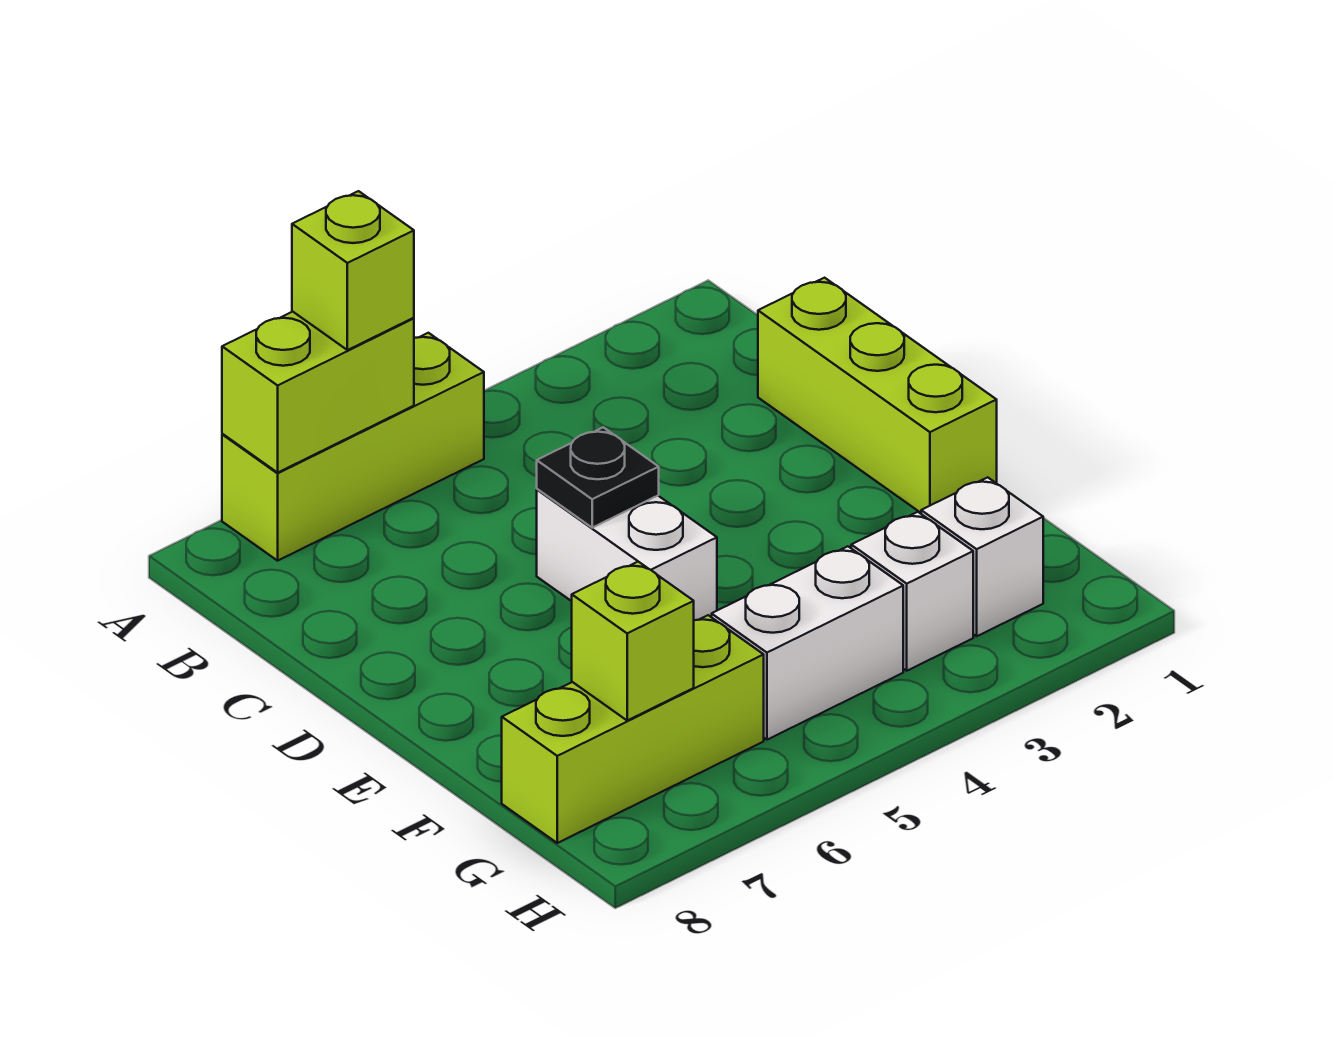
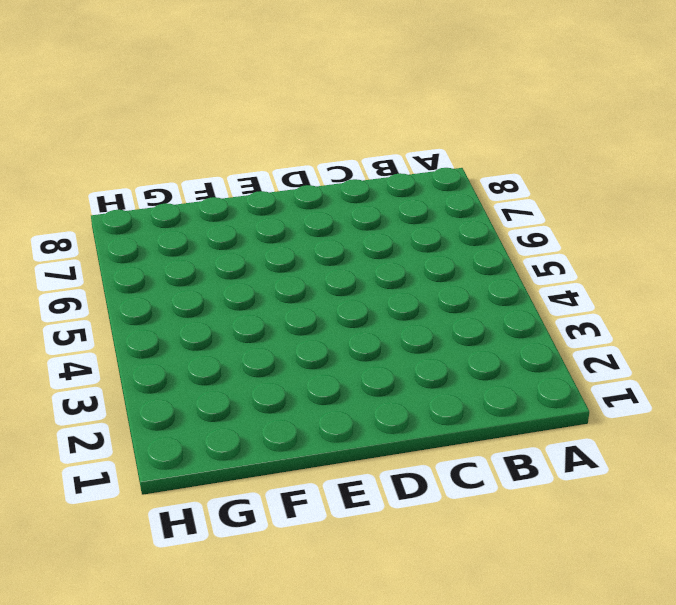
none -> lime 1x3 brick [222,333,484,561]
none -> lime 1x3 brick [758,278,997,513]

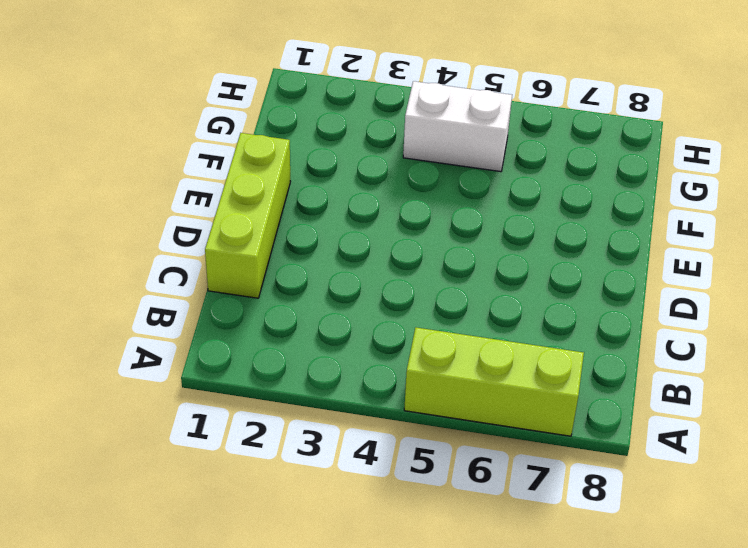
none -> white 1x2 brick [537,489,717,620]
none -> white 1x1 brick [921,477,1043,636]

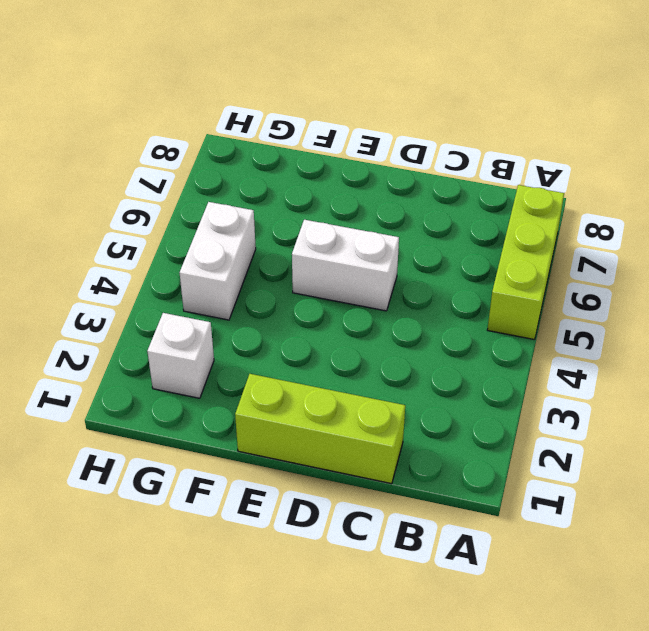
none -> white 1x1 brick [851,512,973,671]
none -> lime 1x3 brick [502,615,764,843]

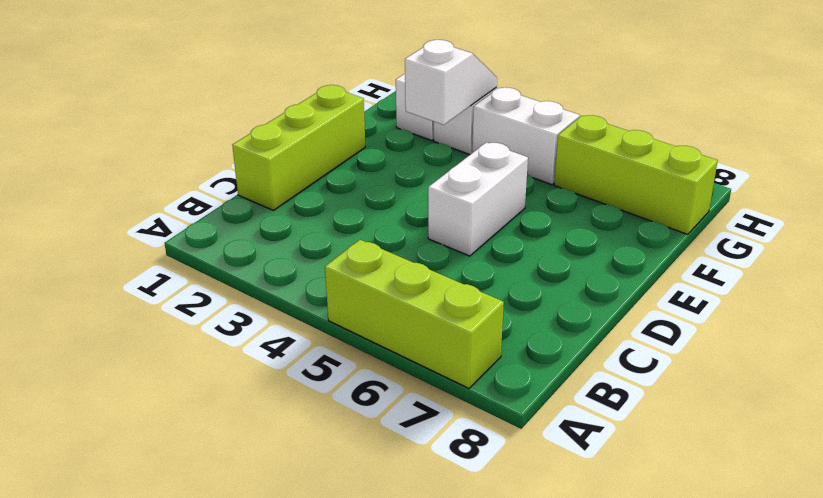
white 1x2 slope [405,40,497,125] -> none
none -> lime 1x2 brick [222,312,414,473]
none -> black 1x1 plate [537,427,659,528]

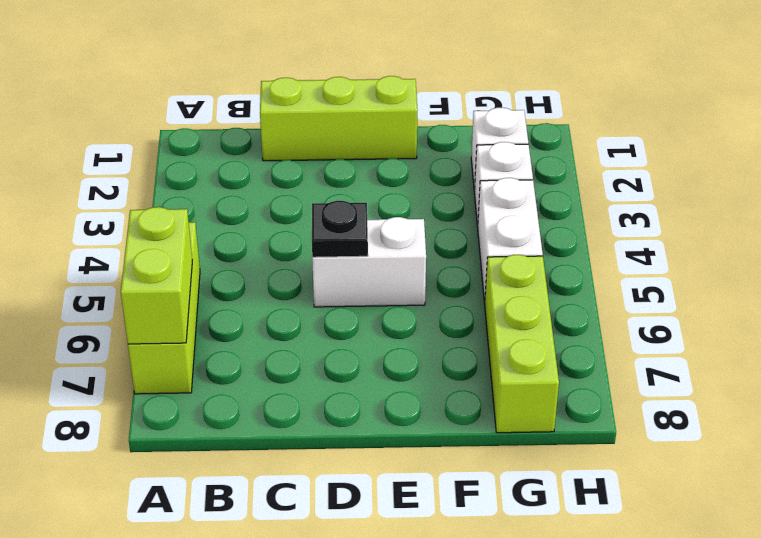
none -> lime 1x1 brick [572,562,694,720]
none -> lime 1x1 brick [292,191,414,350]

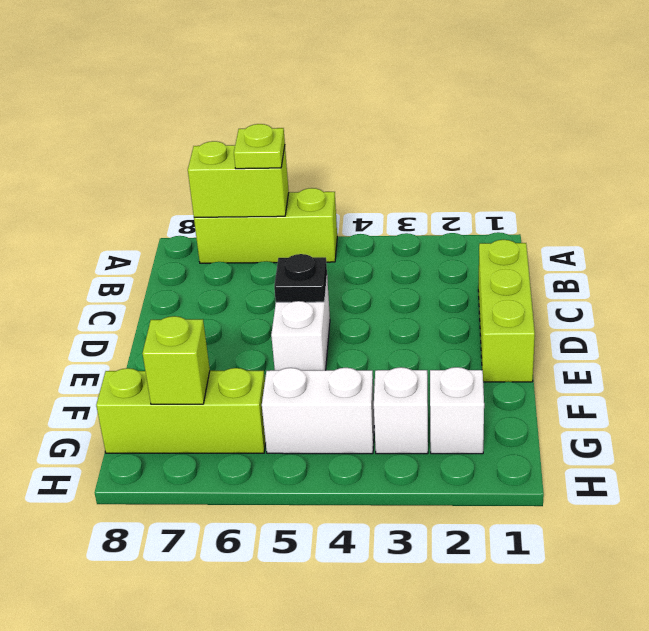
lime 1x1 plate [234,124,285,169] -> lime 1x1 brick [292,191,414,350]

